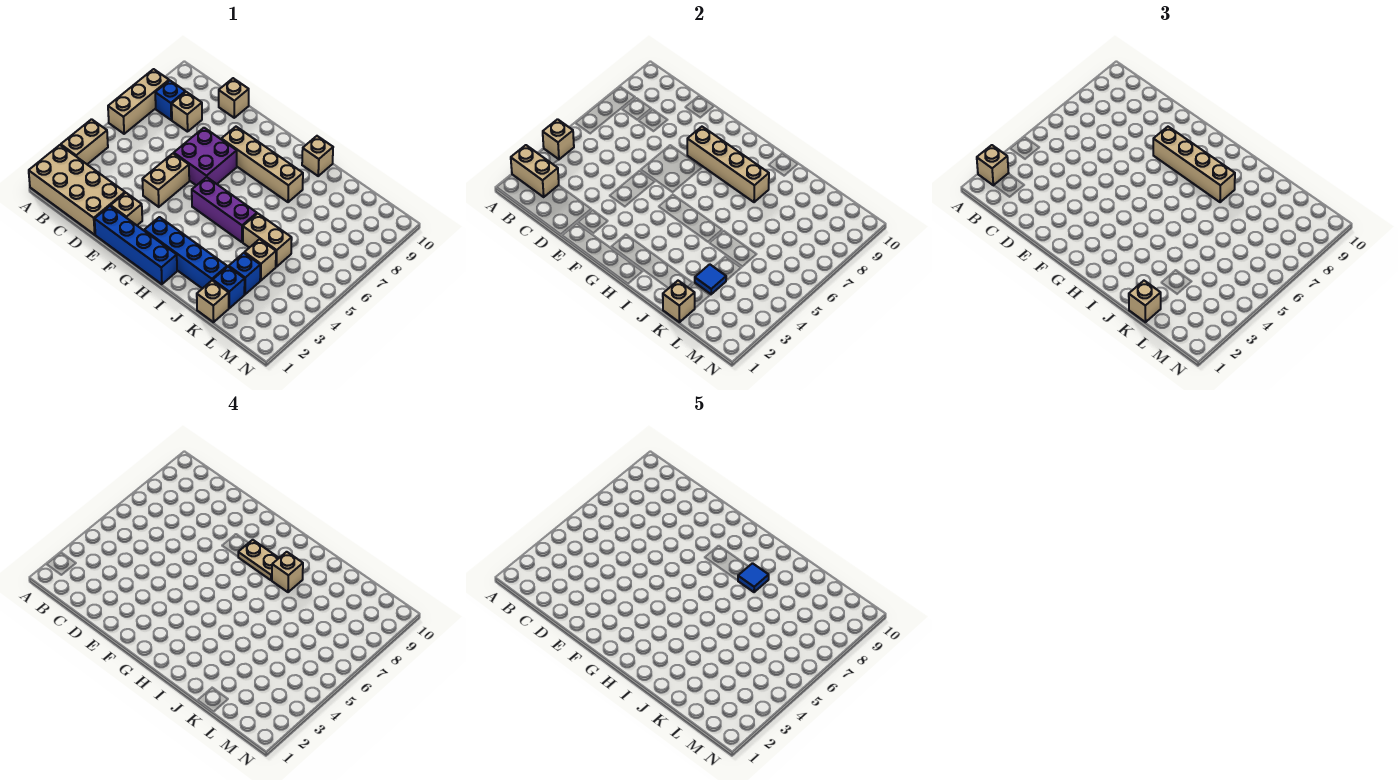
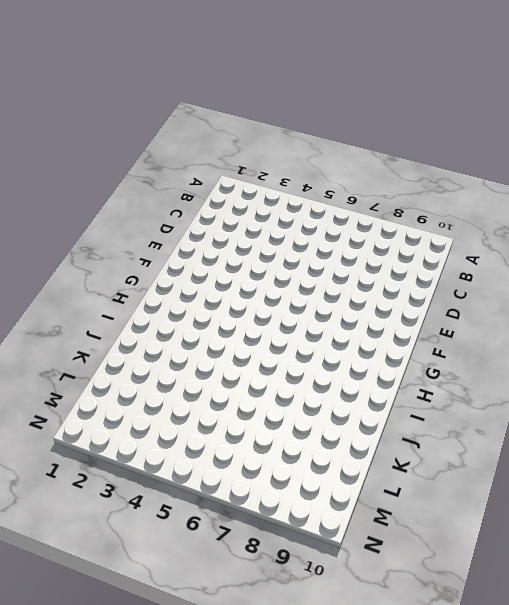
none -> tan 2x4 brick [29,145,125,235]
none -> tan 1x2 brick [61,119,108,164]
none -> tan 1x3 brick [108,69,169,134]
none -> blue 1x1 brick [155,81,185,120]

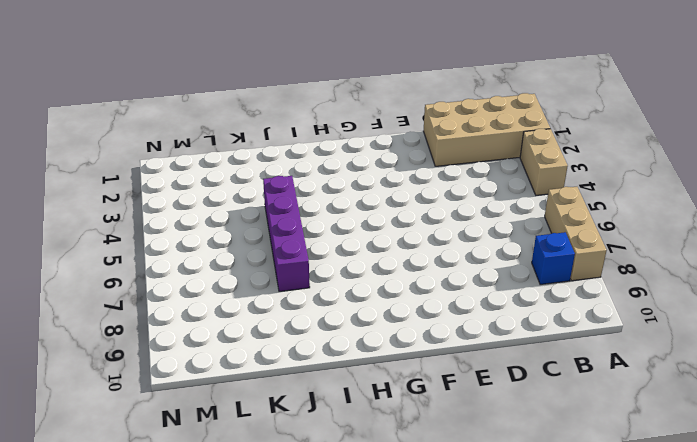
purple 1x4 brick [263,176,310,291] -> tan 1x2 brick [243,213,292,267]
none -> tan 1x1 brick [172,92,202,132]
none -> tan 1x1 brick [219,78,249,118]
none -> blue 1x4 brick [95,206,177,284]
none -> tan 1x1 brick [111,193,142,225]

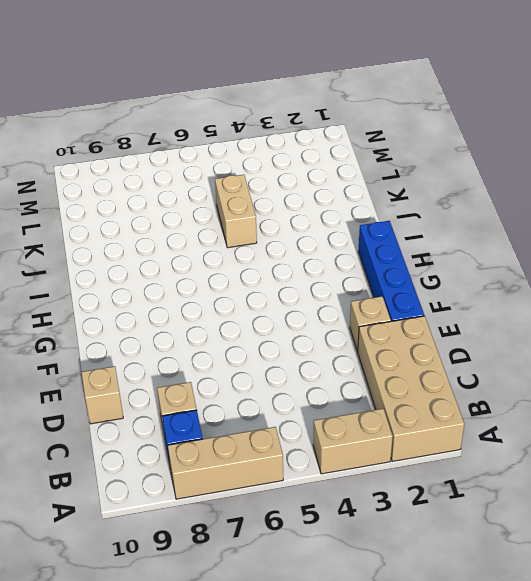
none -> tan 1x2 brick [142,153,189,207]
none -> purple 2x2 brick [174,128,237,185]
none -> tan 1x4 brick [221,127,303,202]
none -> blue 1x4 brick [144,217,227,289]

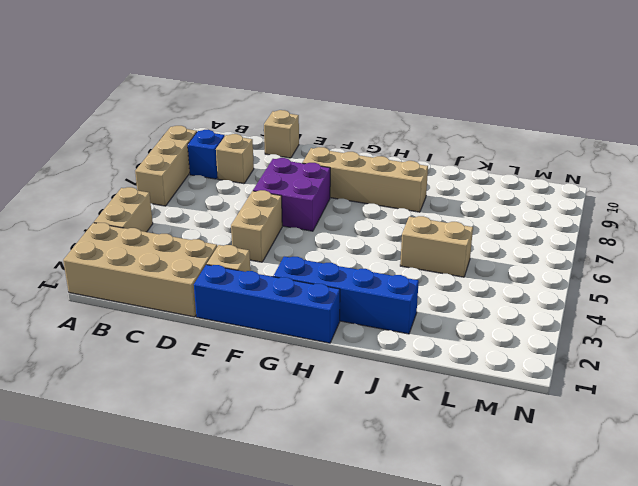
none -> purple 1x3 brick [192,177,257,242]
none -> tan 1x1 brick [302,136,333,176]
none -> tan 1x1 brick [197,281,229,322]
none -> blue 1x1 brick [213,267,245,308]

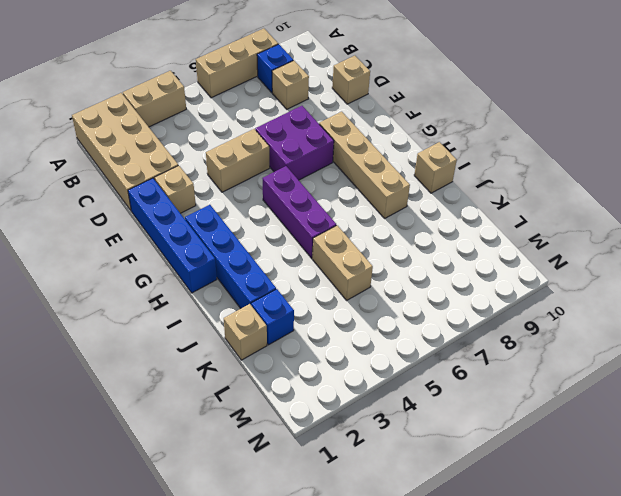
none -> blue 1x1 brick [229,253,260,294]
none -> tan 1x1 brick [245,239,276,281]
none -> tan 1x2 brick [511,145,559,197]
none -> tan 1x1 brick [543,119,574,159]

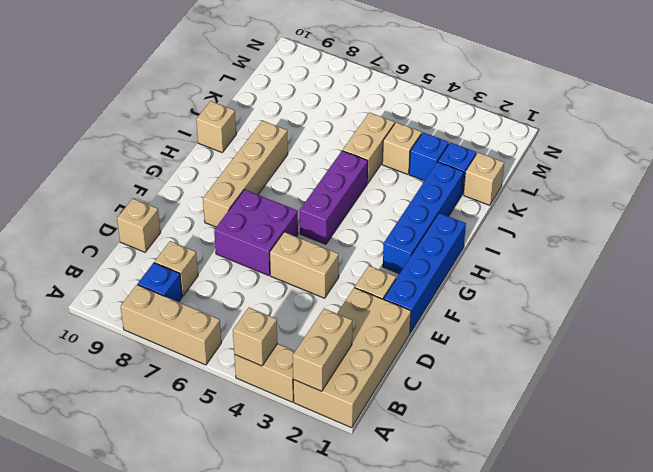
none -> tan 1x4 brick [687,127,769,202]
none -> tan 1x1 brick [663,281,695,322]
none -> blue 1x1 tile [695,264,726,294]
none -> tan 1x1 brick [977,145,1008,185]

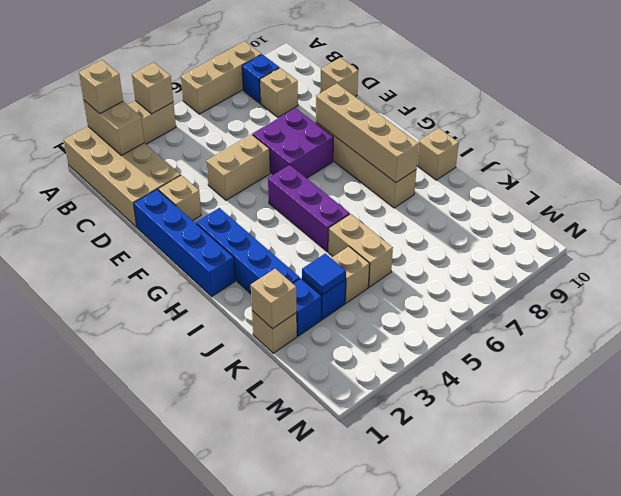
none -> tan 1x4 brick [1153,127,1235,202]
none -> tan 1x1 brick [1129,281,1161,322]
none -> tan 1x2 plate [238,540,279,580]
none -> tan 1x1 brick [272,552,303,592]

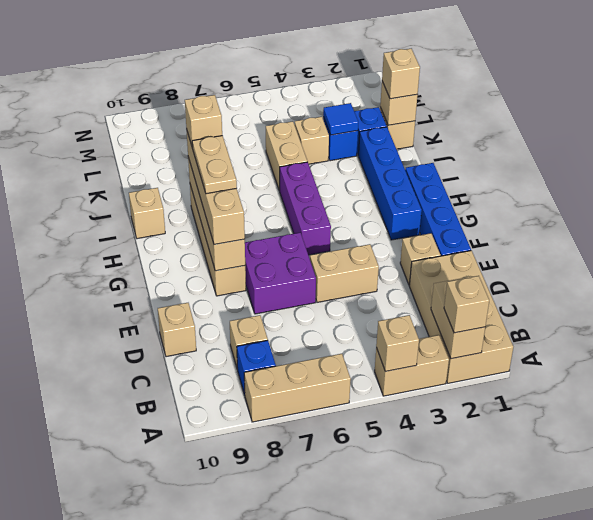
none -> blue 1x1 tile [738,563,769,592]

